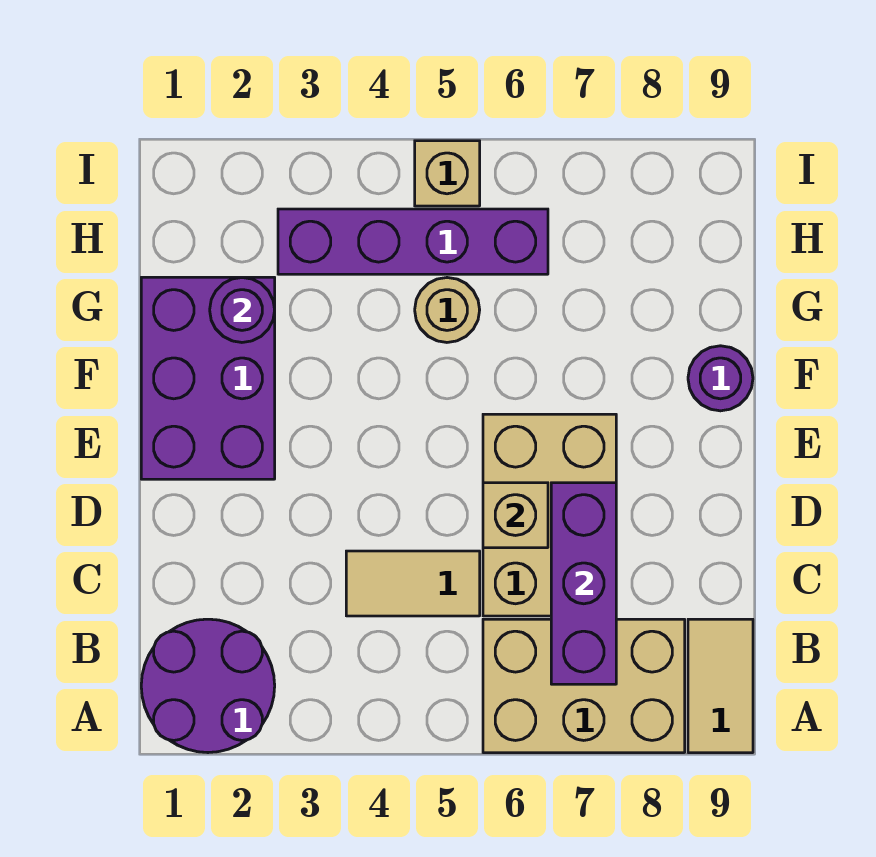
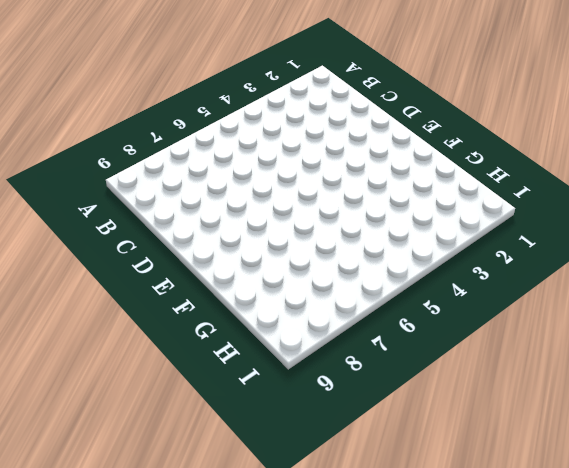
none -> purple 2x2 round brick [141,619,275,753]
none -> tan 2x3 brick [483,619,685,753]
none -> tan 1x2 tile [688,619,753,753]

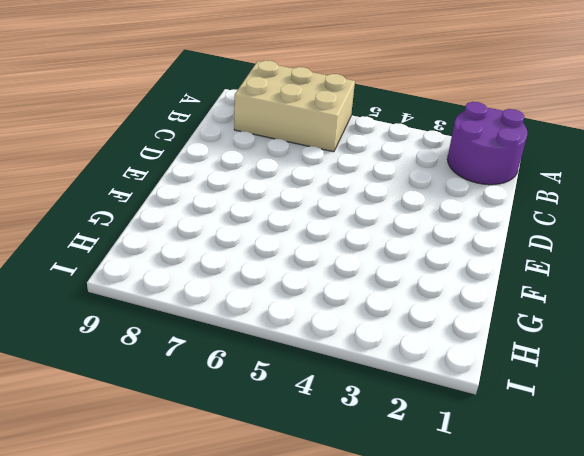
none -> tan 1x2 tile [688,619,753,753]
none -> tan 1x2 tile [346,551,480,616]
none -> tan 2x3 brick [483,414,616,616]

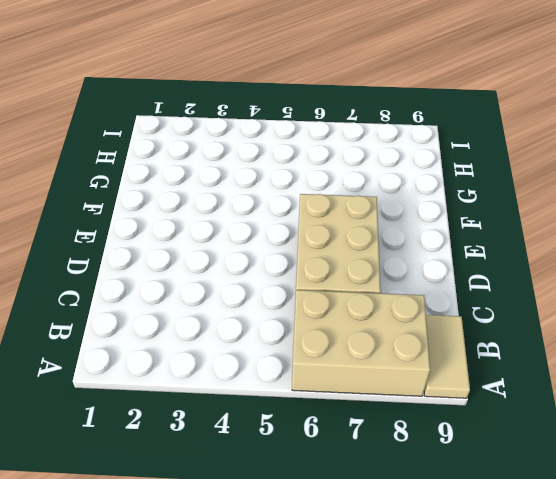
none -> purple 2x2 round brick [141,619,275,753]
none -> tan 1x2 tile [346,551,480,616]
none -> purple 2x3 brick [141,277,275,479]

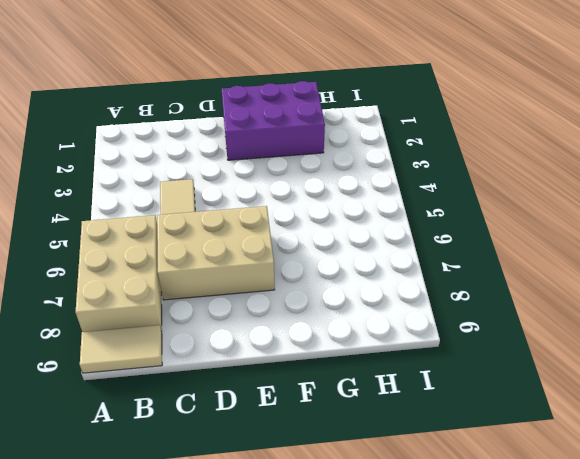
none -> purple 2x2 round brick [141,619,275,753]
none -> purple 1x1 round brick [688,346,753,411]
none -> tan 1x1 round brick [415,278,480,342]

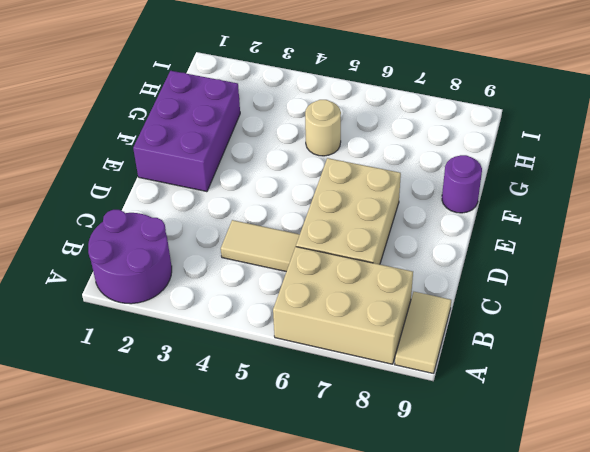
none -> purple 1x4 brick [278,209,548,274]
none -> tan 1x1 brick [415,141,480,206]
none -> purple 1x3 brick [551,483,616,684]

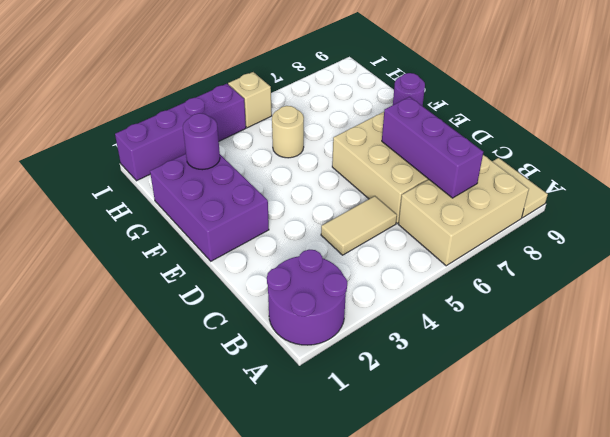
purple 1x4 brick [115,84,246,181] -> purple 1x4 brick moved to [278,209,548,274]
none -> tan 1x1 brick [483,483,548,548]

